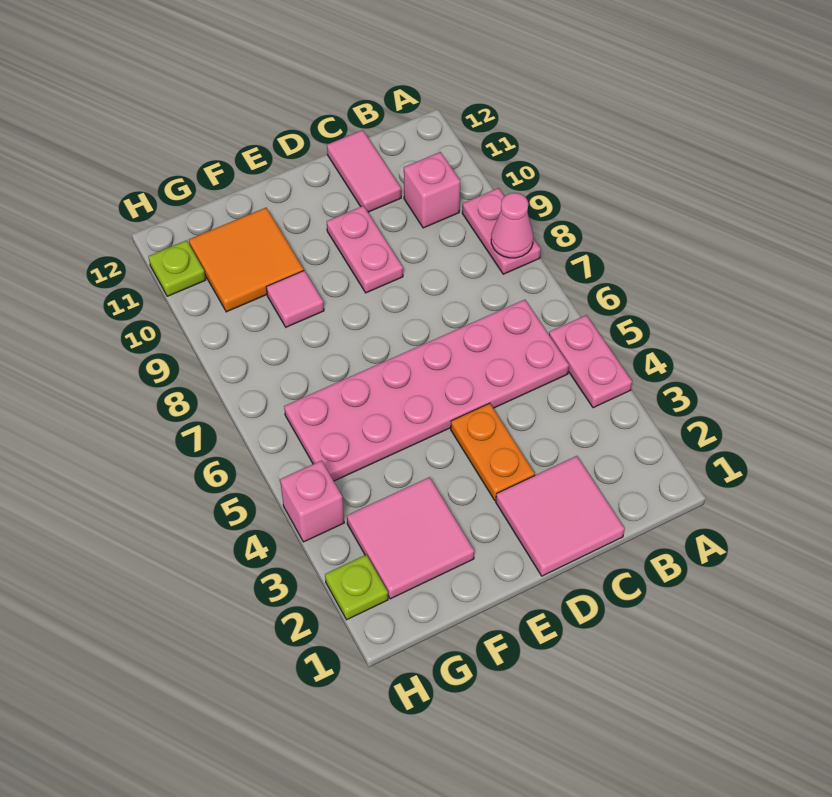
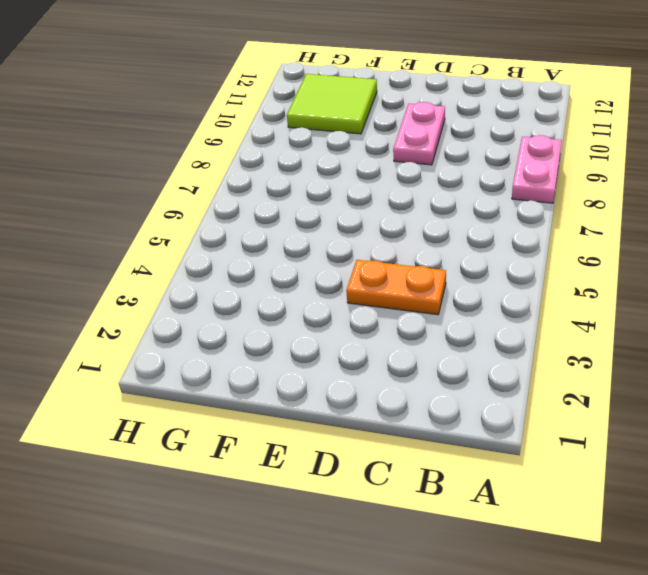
orange 1x2 plate [346,260,446,315] -> orange 1x2 plate turned to [451,403,535,500]
lime 2x2 tile [287,74,377,134] -> orange 2x2 tile [189,208,304,312]
none -> pink 1x2 plate [549,315,632,408]
none -> pink 2x6 plate [284,300,569,481]
none -> pink 1x1 brick [404,152,460,228]

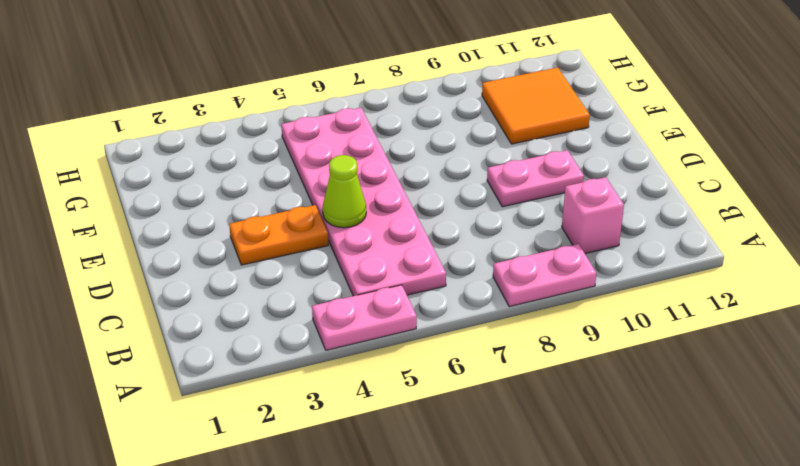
lime 1x1 cone [323,155,366,228] -> none
none -> pink 2x2 tile [496,456,625,576]
none -> pink 1x2 tile [327,130,401,212]
none -> pink 2x2 tile [347,477,474,599]

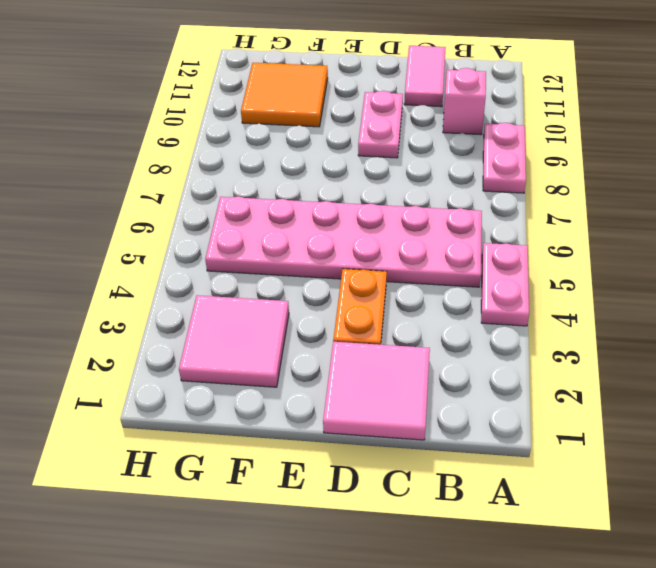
none -> pink 1x1 tile [266,271,324,327]
none -> lime 1x1 plate [325,555,388,620]
none -> pink 1x1 brick [280,461,344,542]

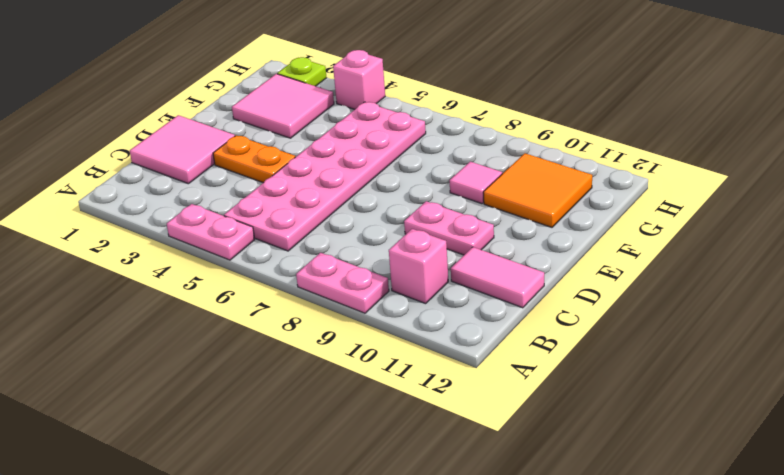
none -> lime 1x1 plate [148,240,206,296]
none -> pink 1x1 cone [491,193,533,258]

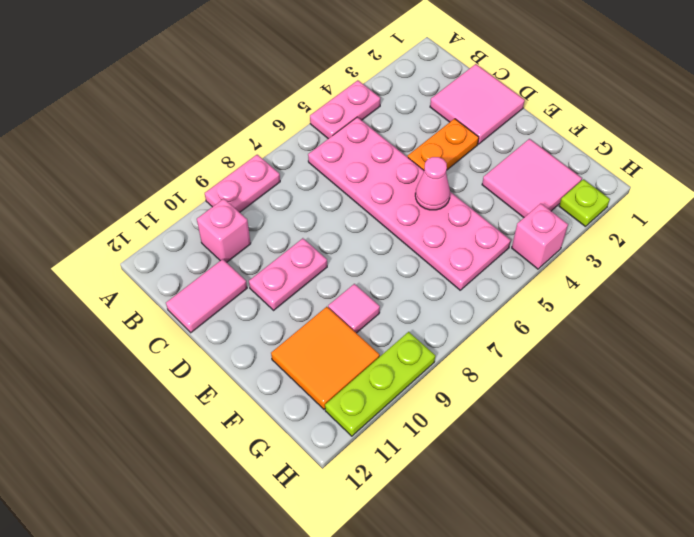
pink 1x1 cone [415,157,450,210] -> pink 1x1 cone moved to [491,193,533,258]
lime 1x3 plate [325,332,435,436] -> lime 1x1 plate [148,240,206,296]

